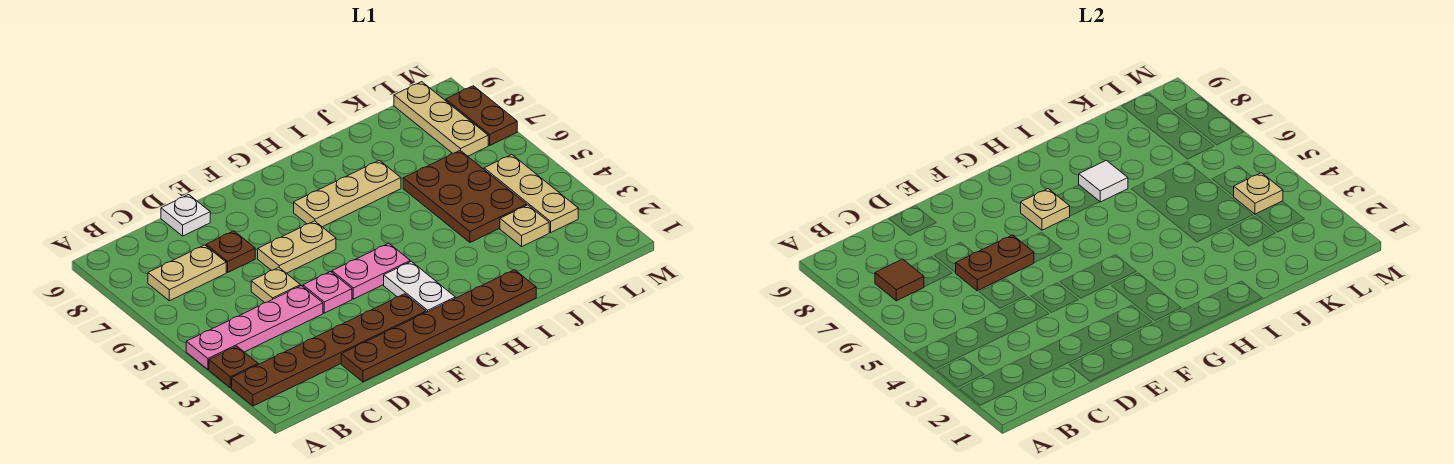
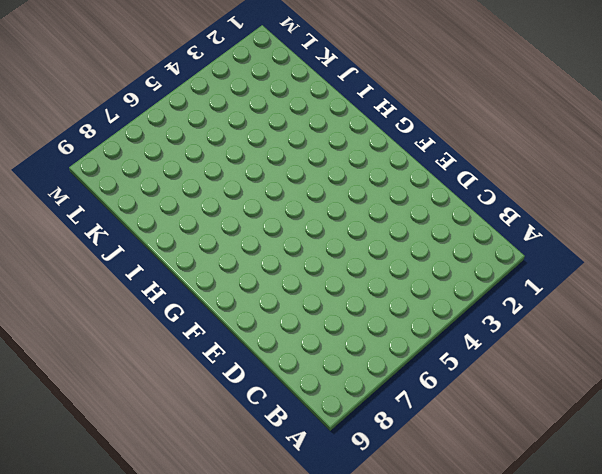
none -> brown 1x6 plate [232,294,426,406]
none -> brown 1x1 plate [209,346,258,388]
none -> pink 1x4 plate [186,286,323,369]

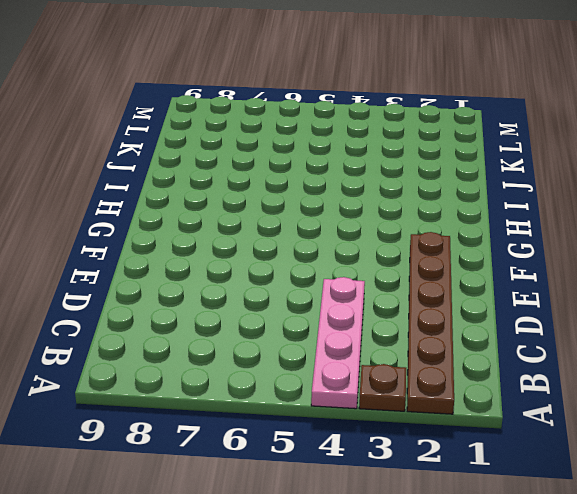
none -> tan 1x2 plate [148,245,226,301]
none -> brown 1x6 plate [341,270,536,382]
none -> tan 1x1 plate [251,267,300,303]

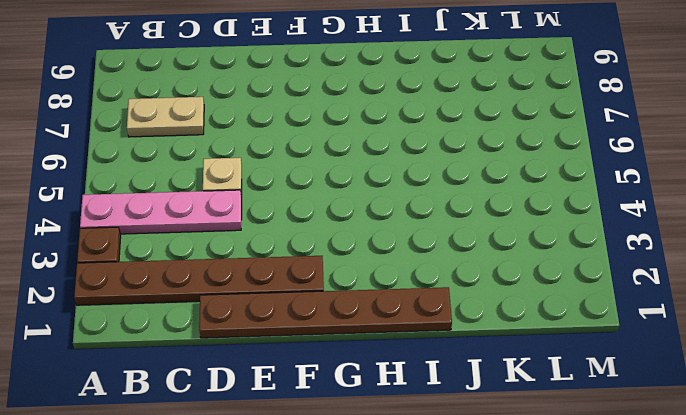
none -> brown 1x1 plate [206,231,255,272]
none -> white 1x1 plate [161,195,210,236]
none -> pink 1x1 plate [303,272,352,313]

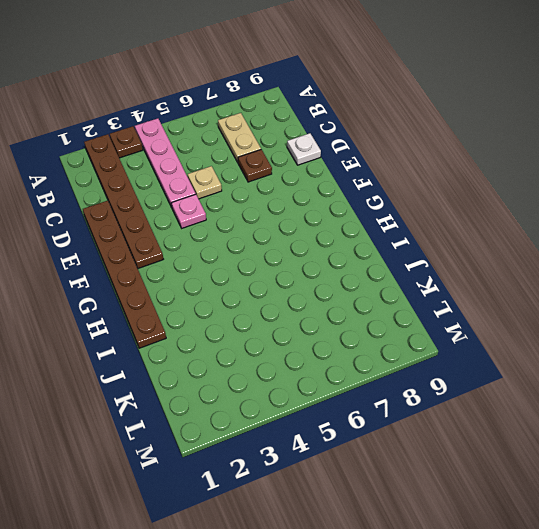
none -> tan 1x2 plate [258,221,336,273]
none -> pink 1x2 plate [332,243,410,299]
none -> white 1x2 plate [384,261,455,312]

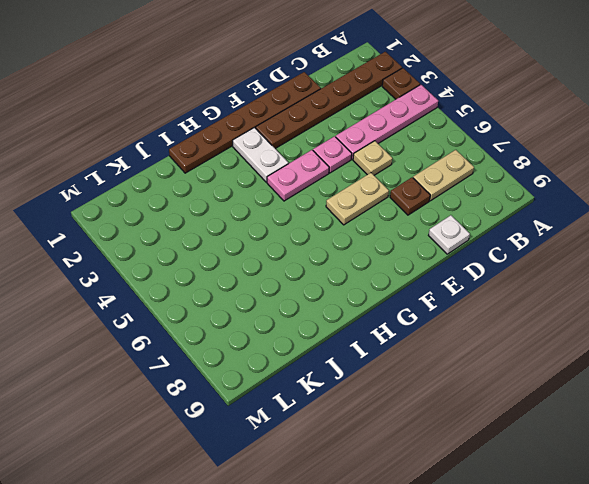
none -> tan 1x3 plate [294,160,401,227]
none -> brown 2x3 plate [403,150,527,242]
none -> tan 1x1 plate [500,205,549,247]

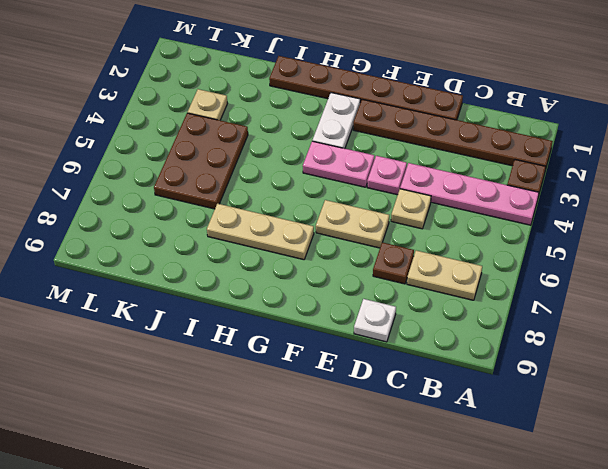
none -> tan 1x3 plate [484,155,578,232]
none -> tan 1x3 plate [394,82,488,156]
none -> brown 1x2 plate [445,86,517,145]

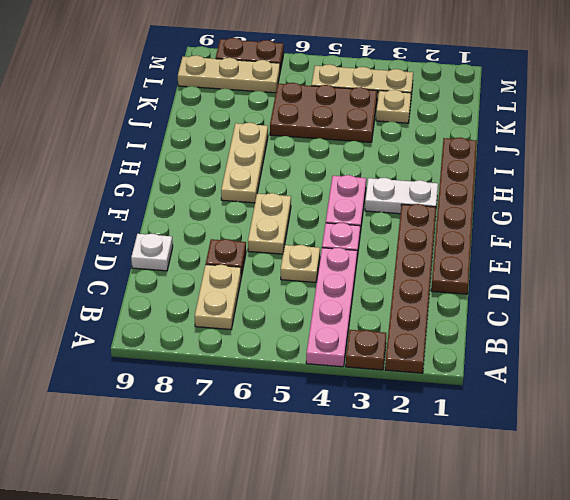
none -> brown 1x1 tile [875,259,924,301]
none -> brown 1x2 plate [956,235,1034,291]
none -> tan 1x1 plate [1021,189,1070,230]

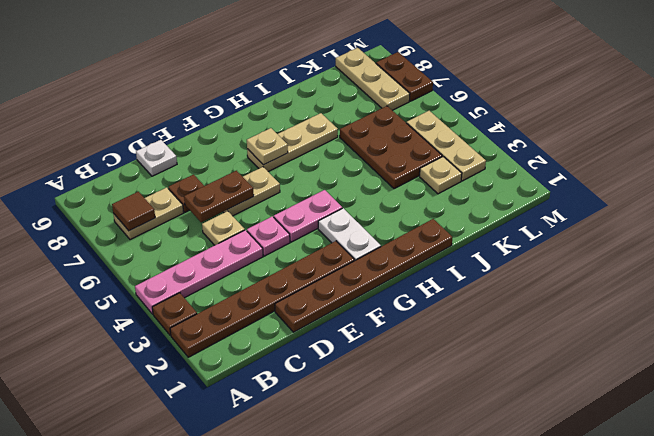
none -> white 1x1 tile [1079,160,1128,202]
none -> tan 1x1 plate [1234,173,1283,214]

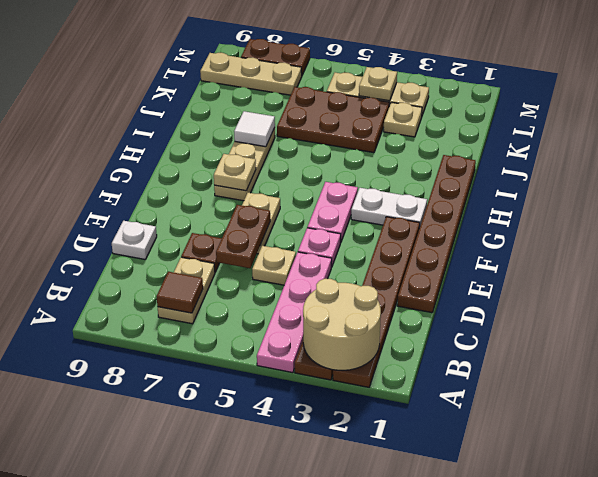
tan 2x2 round brick [303,279,381,370] -> none

